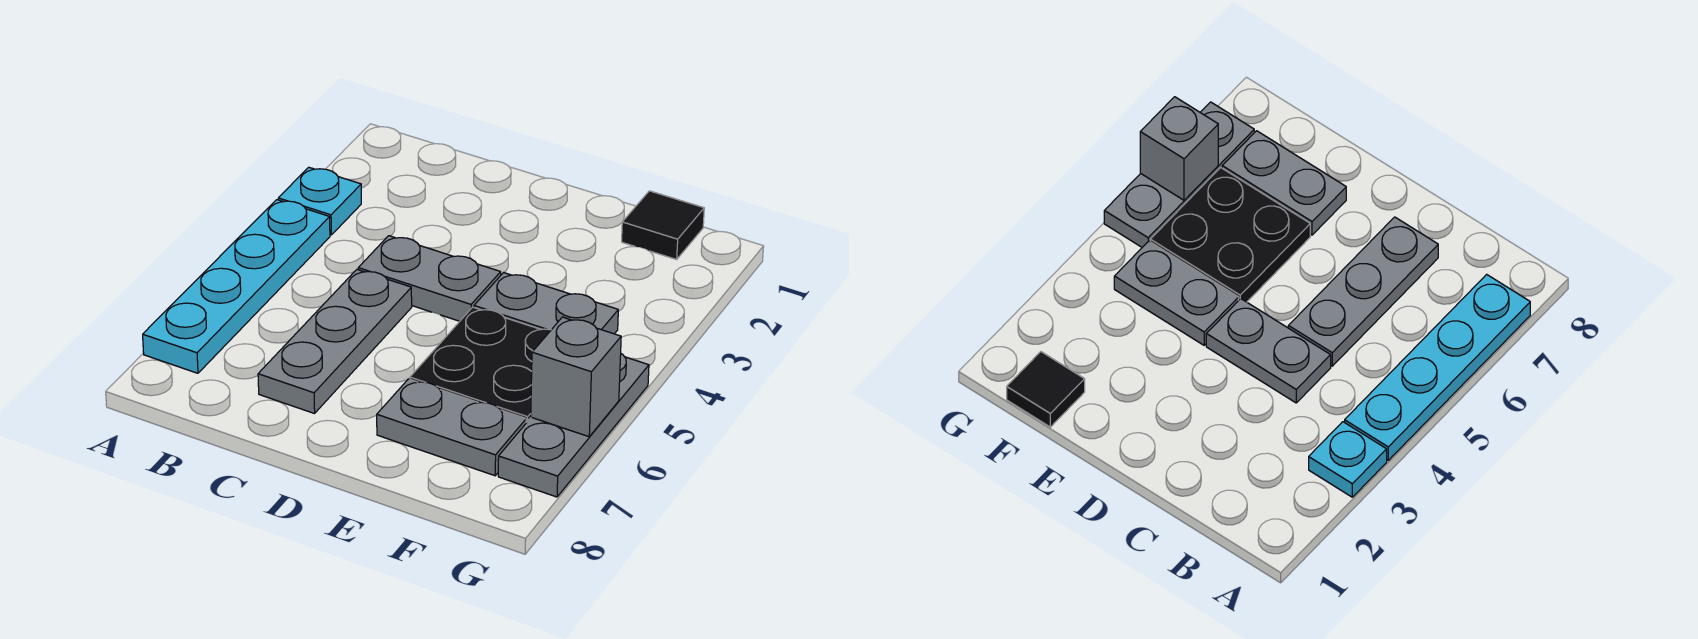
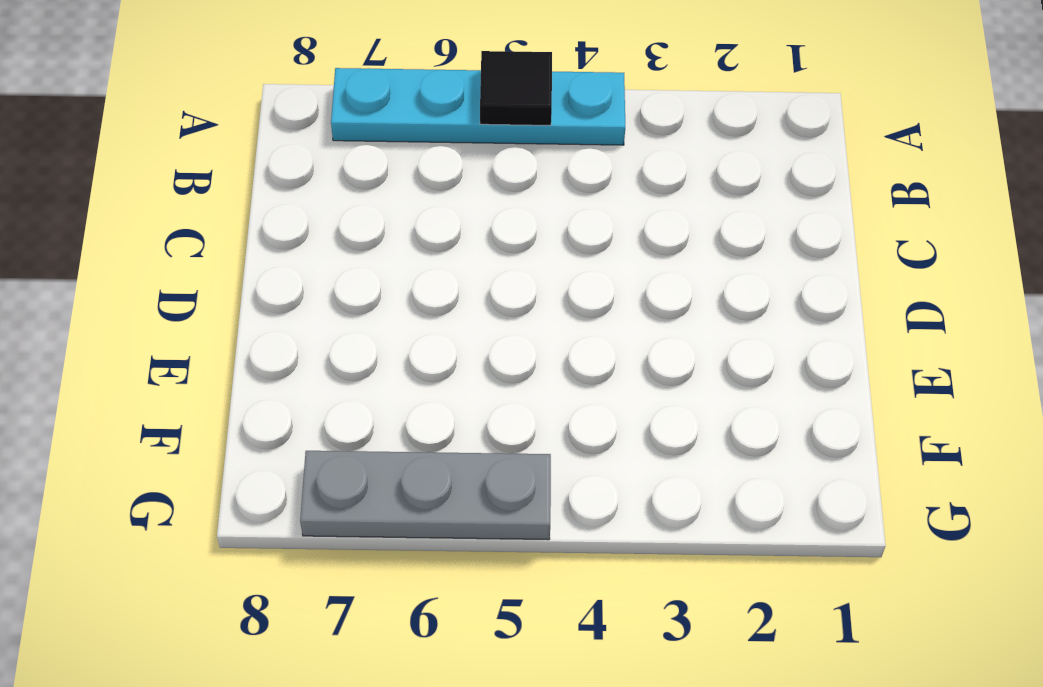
black 1x1 tile [480,51,552,125] -> black 1x1 tile moved to [622,191,704,259]
none -> cyan 1x1 plate [278,167,361,235]
none -> grey 1x2 plate [358,236,501,321]

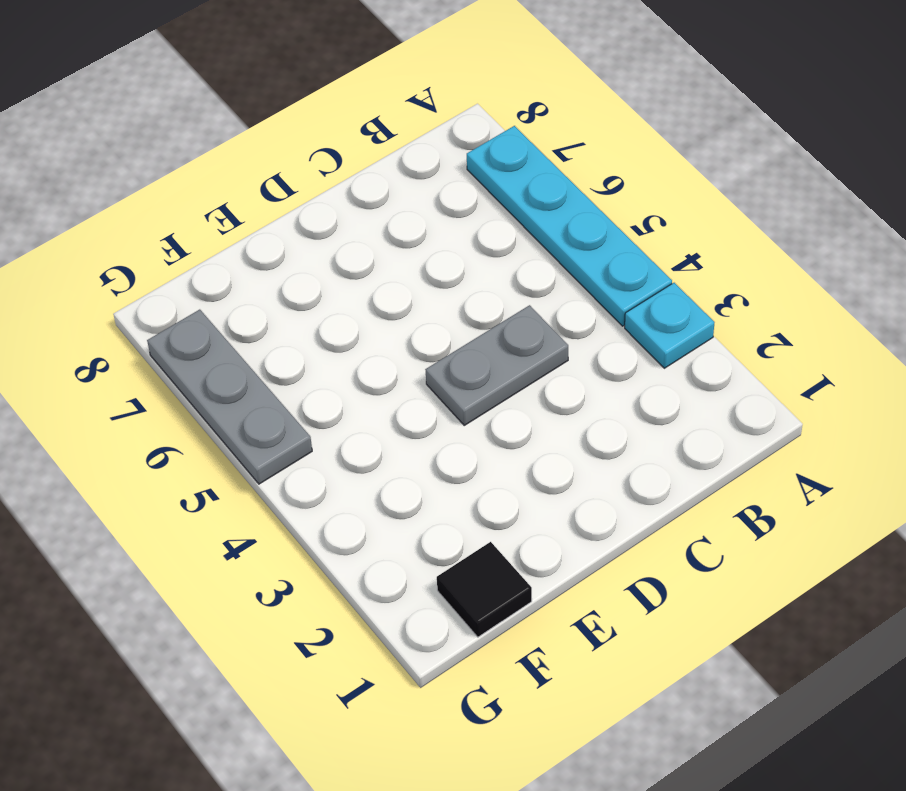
none -> grey 1x3 plate [258,270,412,414]
none -> grey 1x2 plate [474,273,618,334]

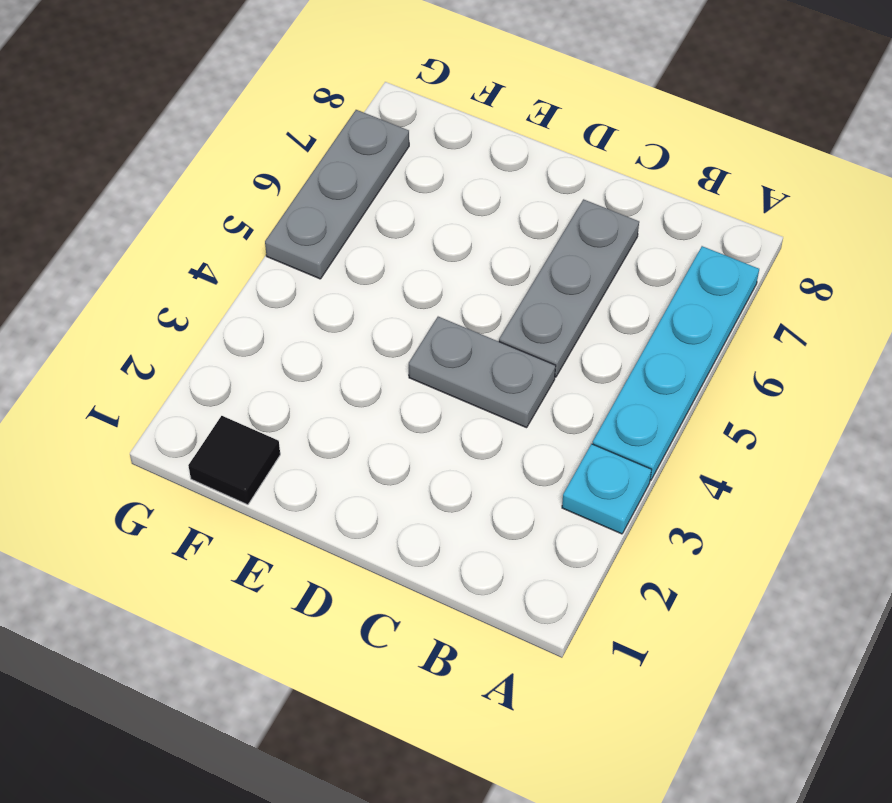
none -> grey 1x2 plate [474,273,618,334]
none -> black 2x2 plate [410,307,551,423]

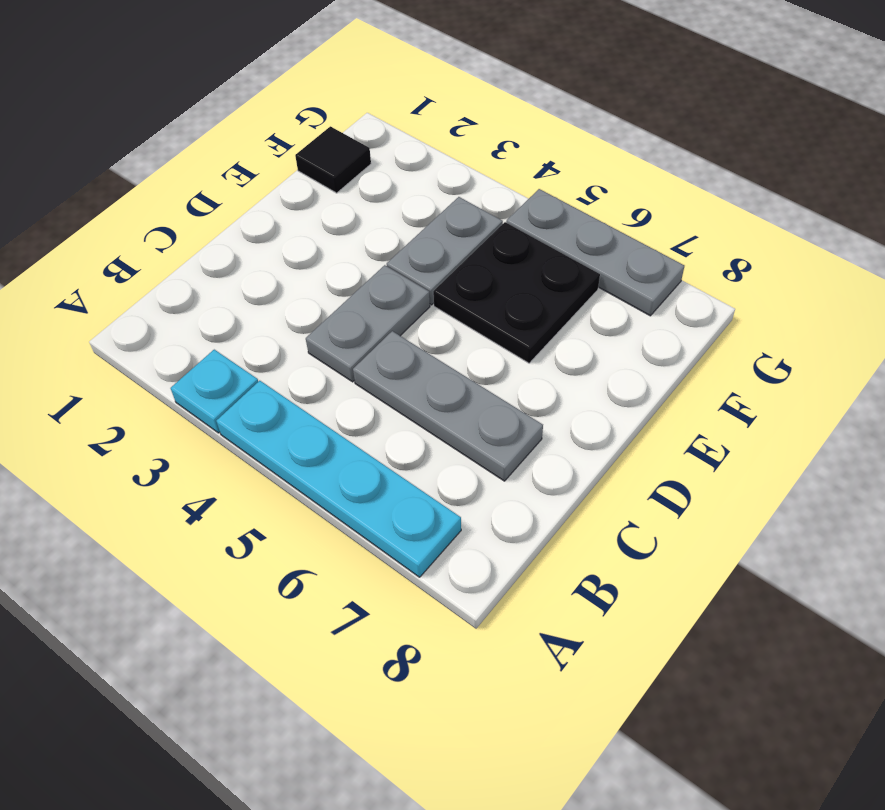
none -> grey 1x2 plate [377,379,526,476]
none -> grey 1x1 brick [531,317,621,437]

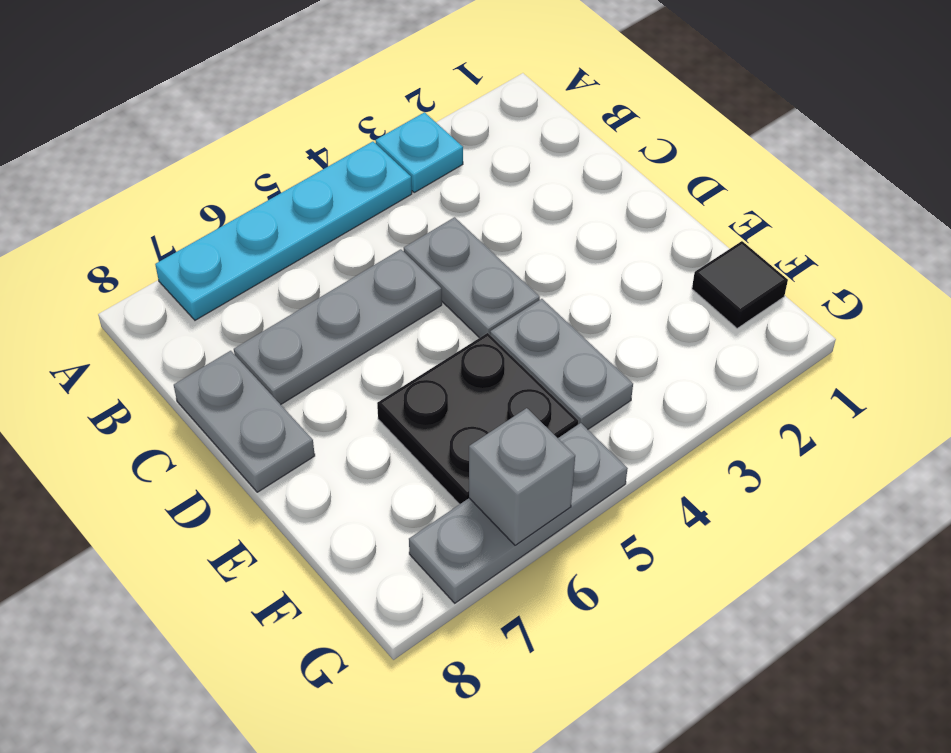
grey 1x2 plate [174,351,315,492] -> grey 1x2 plate moved to [377,379,526,476]

